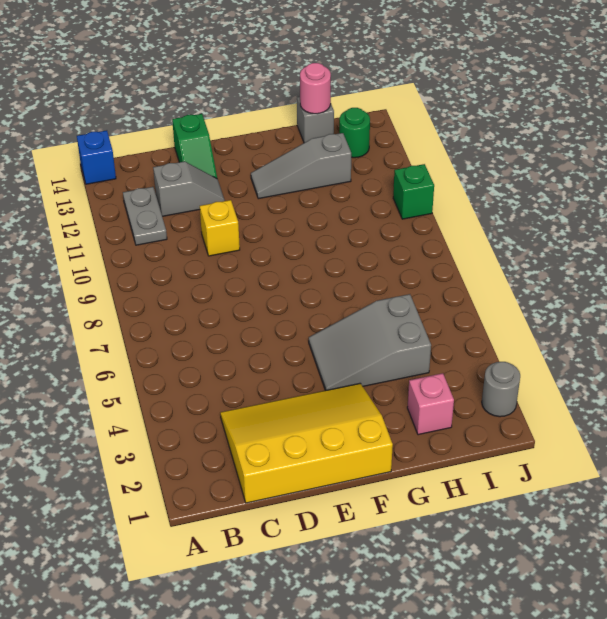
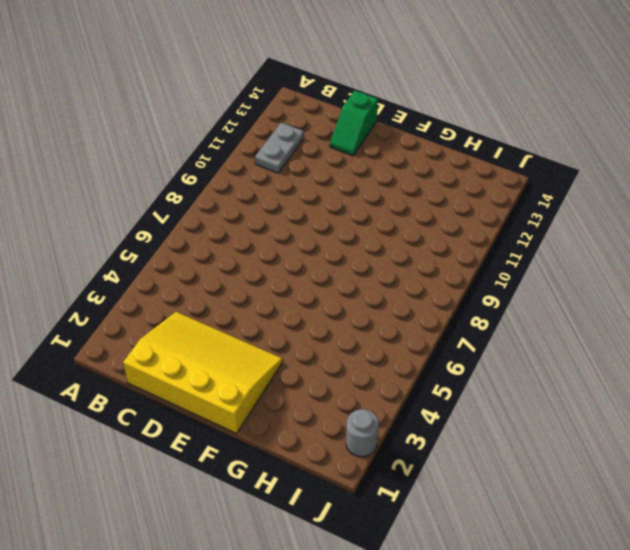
none -> blue 1x1 brick [77,130,116,184]
none -> grey 1x2 slope [153,161,225,216]
none -> yellow 1x1 brick [200,200,240,256]

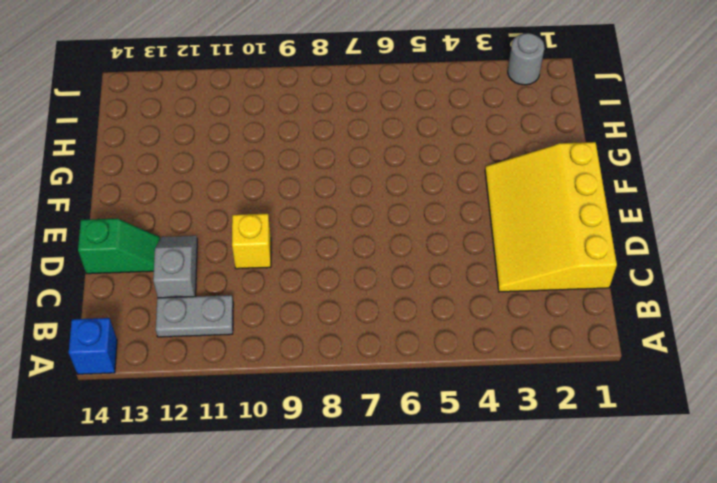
none -> grey 2x3 slope [309,294,431,391]
none -> grey 1x3 slope [251,133,351,199]
none -> pink 1x1 brick [407,373,454,435]

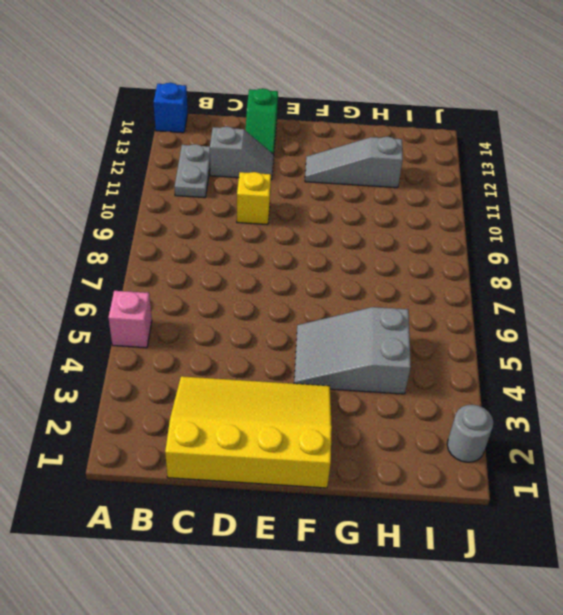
pink 1x1 brick [109,291,152,348] -> pink 1x1 brick moved to [407,373,454,435]
none -> grey 1x1 brick [297,97,334,143]
none -> green 1x1 round brick [339,108,370,158]
none -> green 1x1 brick [393,164,434,219]

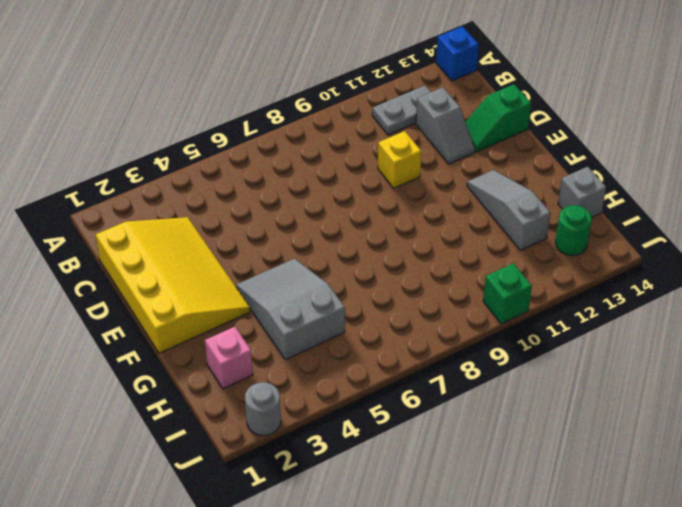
none -> pink 1x1 round brick [300,63,331,114]

